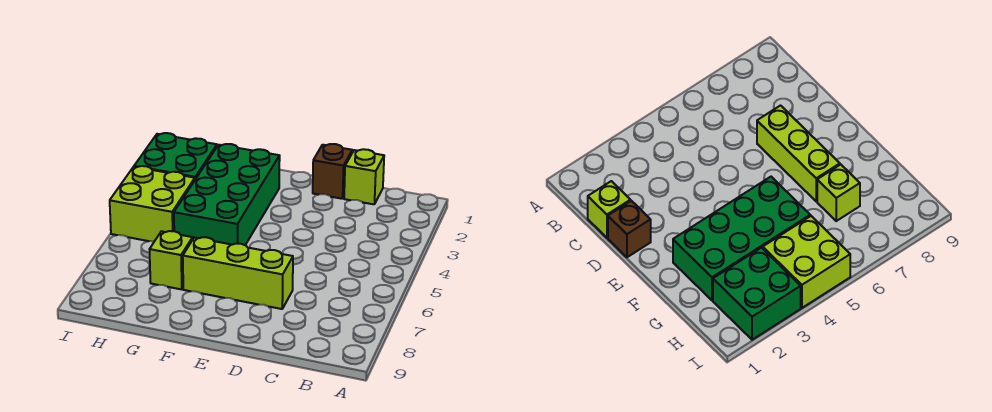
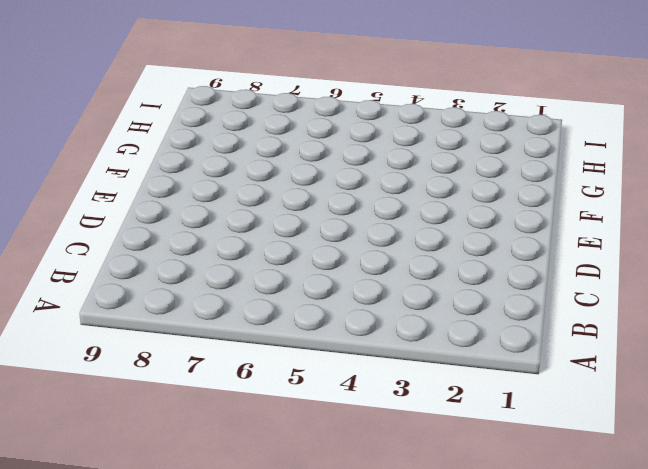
none -> lime 1x1 brick [344,149,384,204]
none -> brown 1x1 brick [313,144,352,199]

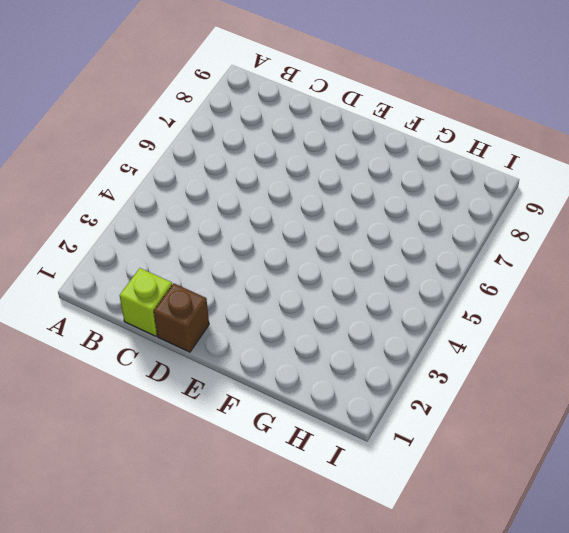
none -> lime 1x3 brick [183,237,293,309]
none -> green 2x4 brick [174,144,280,245]

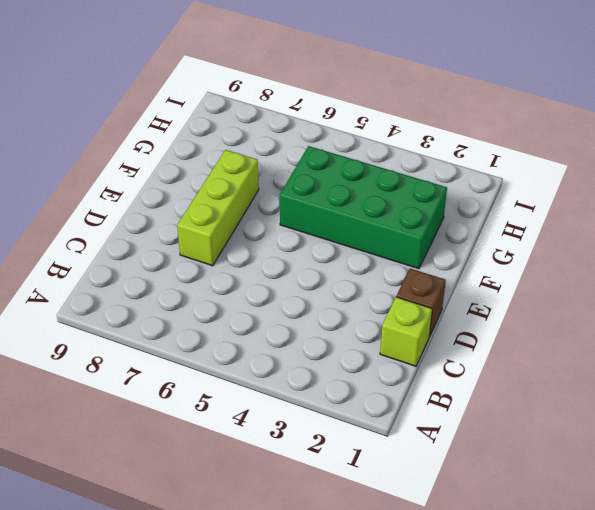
none -> lime 1x1 brick [149,231,193,289]
none -> green 2x2 brick [134,133,217,179]

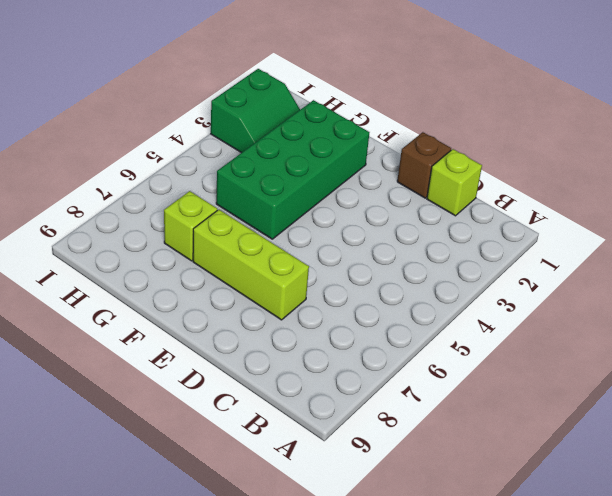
green 2x2 slope [211,69,300,153] -> green 2x2 brick [134,133,217,179]
none -> lime 2x2 brick [110,166,195,241]

